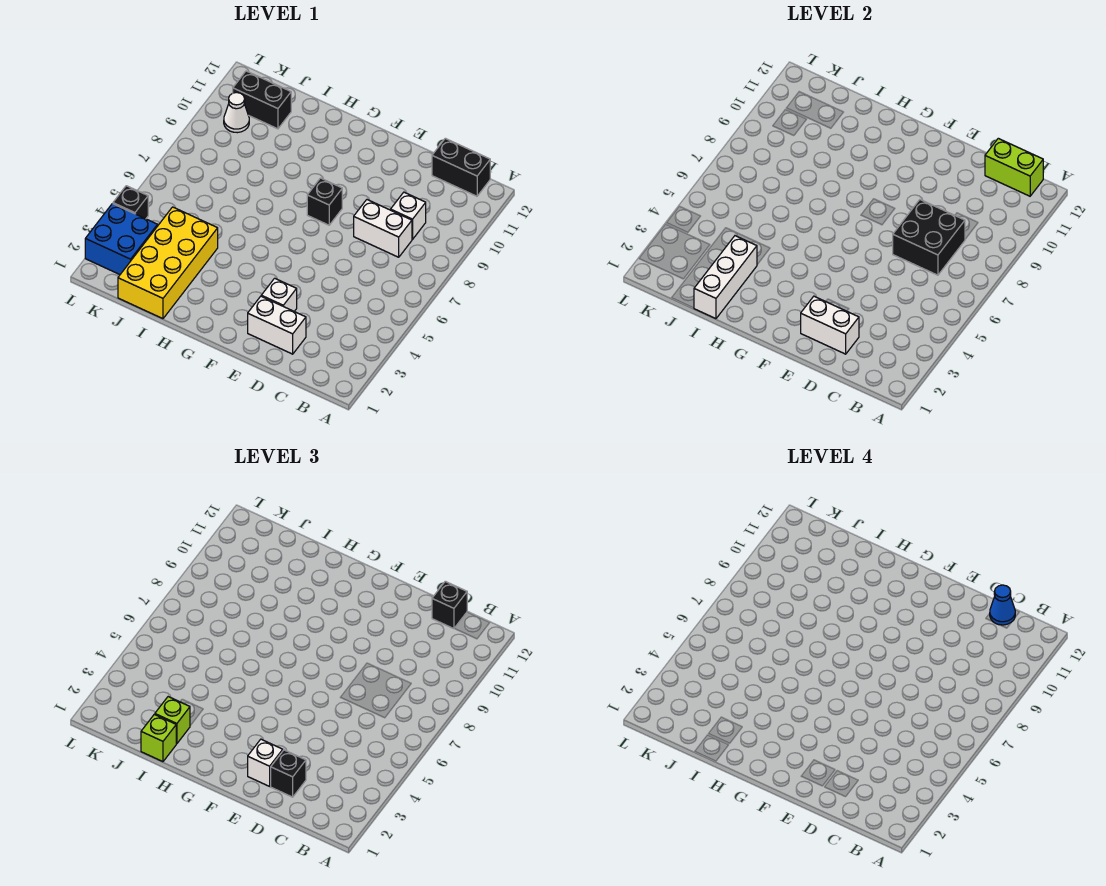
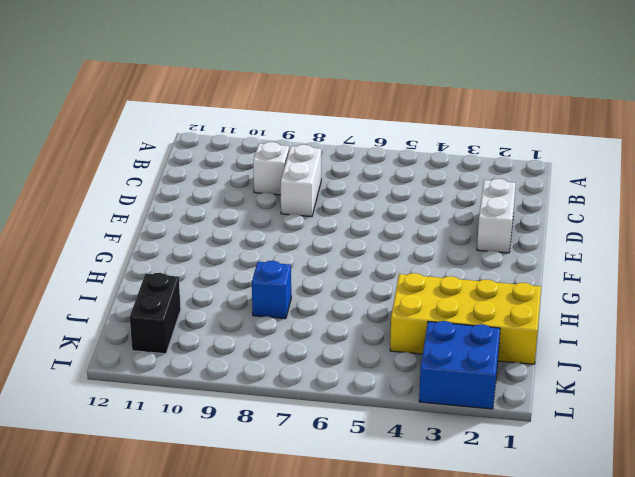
blue 1x1 brick [252,261,291,319] -> none
none -> black 1x2 brick [432,138,490,196]
none -> white 1x1 brick [261,278,297,311]
none -> black 1x1 brick [307,178,342,225]

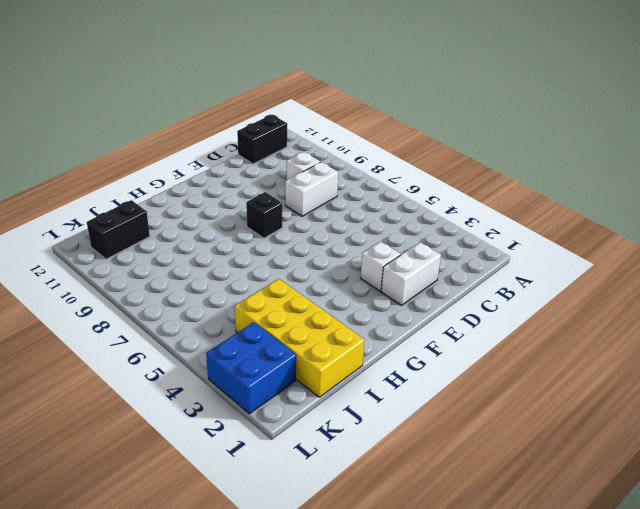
none -> white 1x1 cone [224,92,249,133]
none -> black 1x1 brick [113,186,148,219]
none -> lime 1x2 brick [985,138,1043,196]

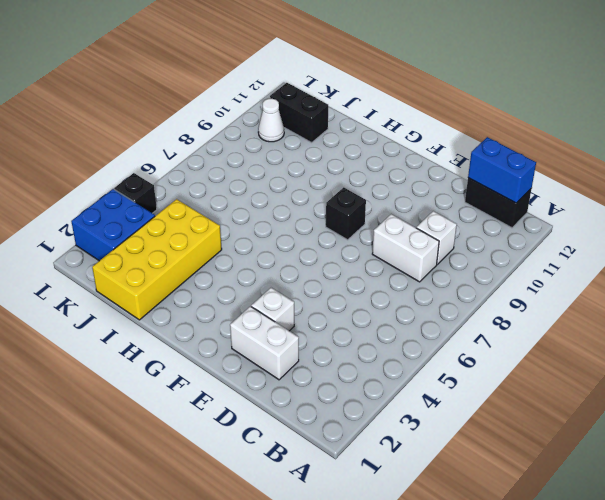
blue 1x2 brick [468,137,536,203] -> lime 1x2 brick [985,138,1043,196]
none -> black 2x2 brick [893,200,965,275]
none -> white 1x2 brick [801,296,859,354]
none -> white 1x3 brick [694,236,757,319]

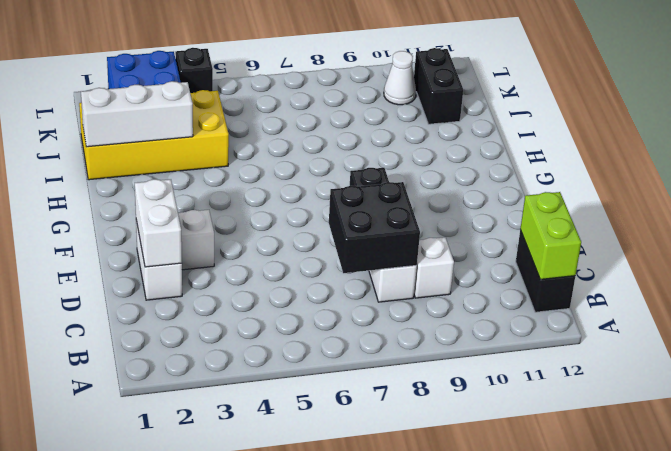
none -> black 1x1 brick [432,581,467,629]
none -> black 1x1 brick [270,750,306,797]
none -> white 1x1 brick [248,739,283,786]

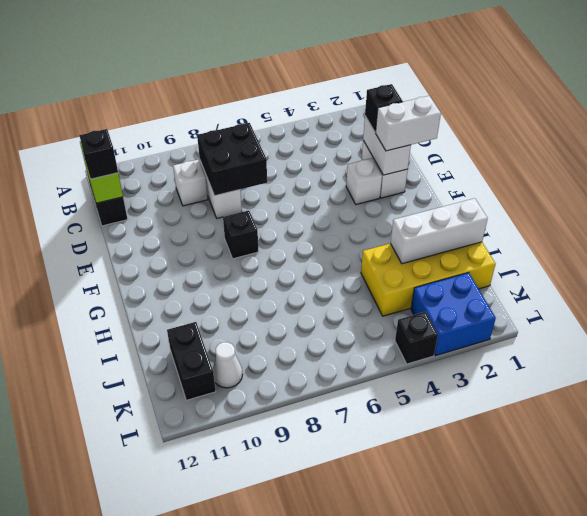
white 1x2 brick [375,96,441,151] -> white 1x1 brick [248,739,283,786]
none -> lime 1x1 brick [141,714,176,762]
none -> lime 1x1 brick [155,697,190,744]
none -> blue 1x1 cone [990,585,1015,625]

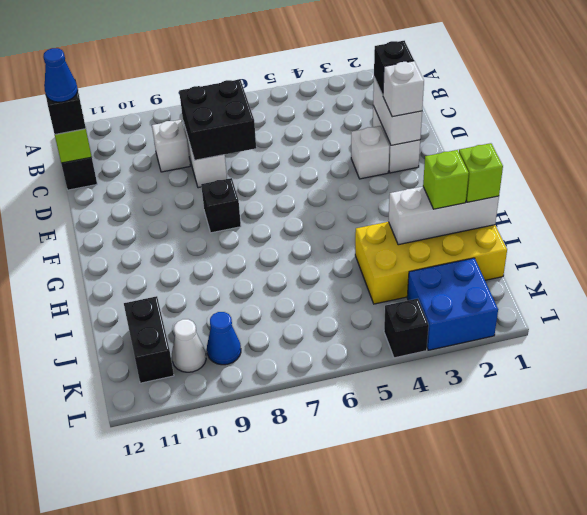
blue 1x1 cone [207,312,241,365] -> none

